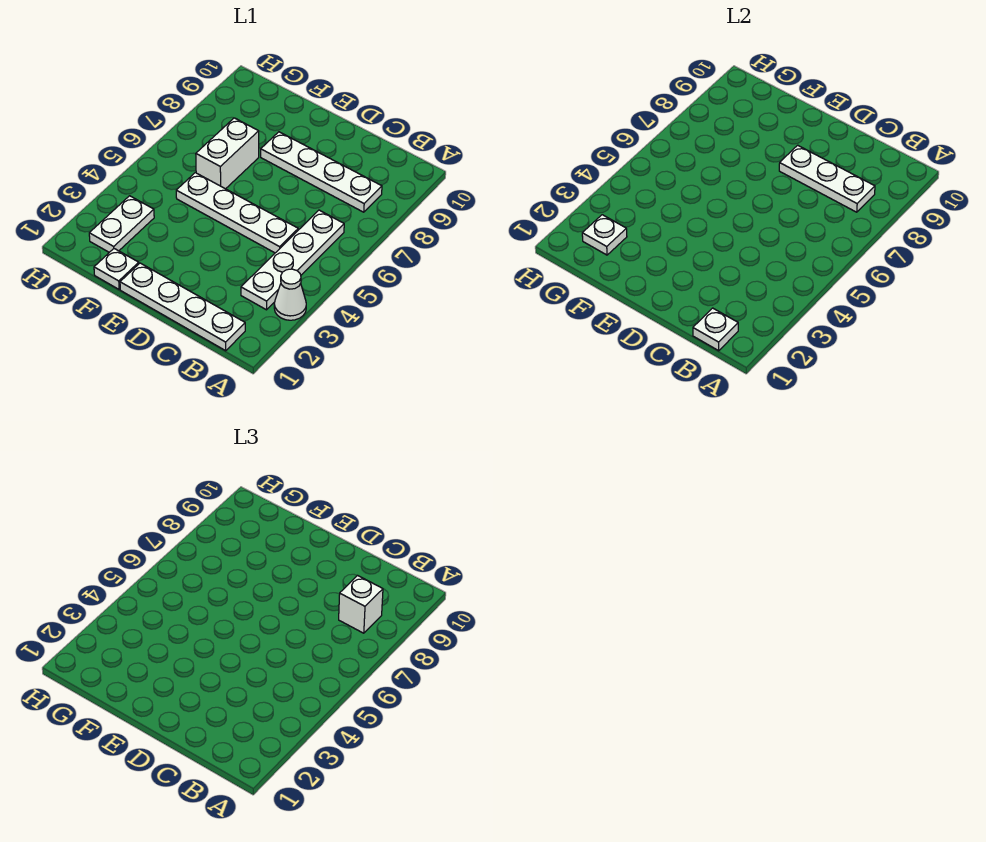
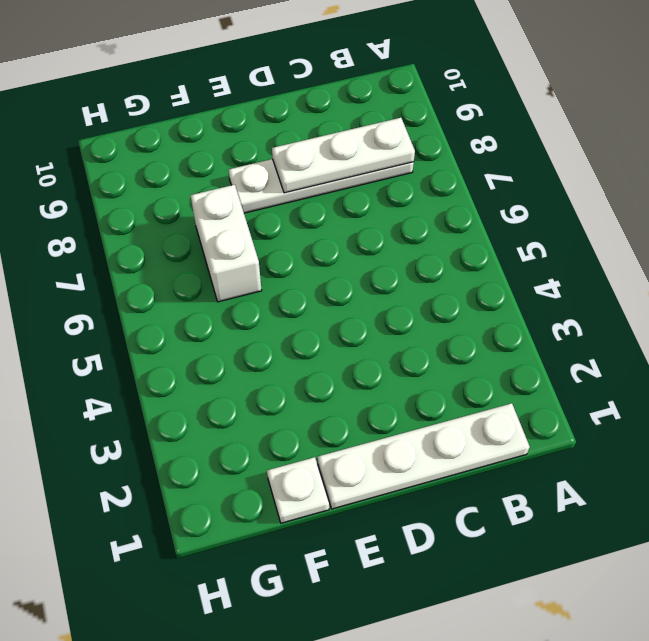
none -> white 1x1 cone [274,269,306,320]
none -> white 1x4 plate [241,210,344,310]
none -> white 1x4 plate [176,173,298,253]

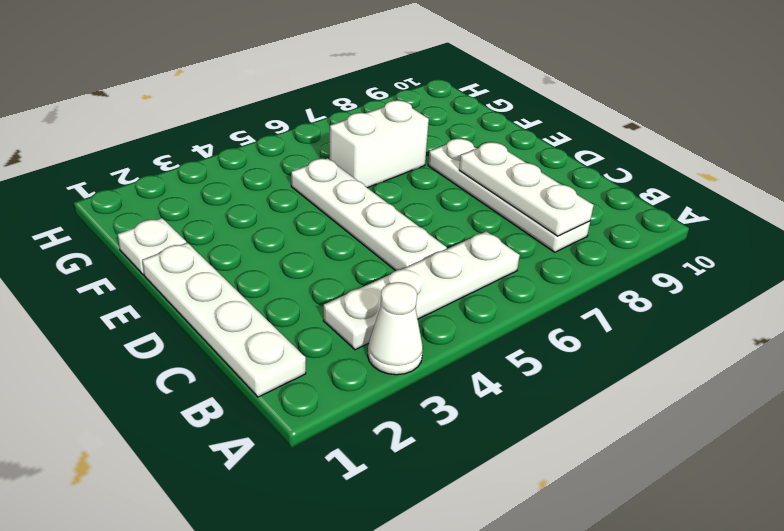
none -> white 1x2 plate [89,196,154,252]
none -> white 1x1 plate [693,308,738,351]
none -> white 1x1 plate [582,215,627,255]

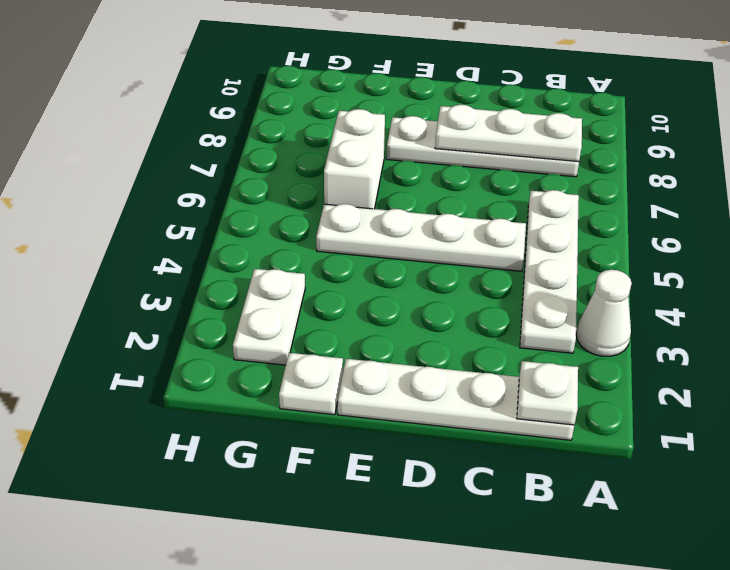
none -> white 1x1 plate [582,215,627,255]
none -> white 1x1 brick [339,575,383,633]

